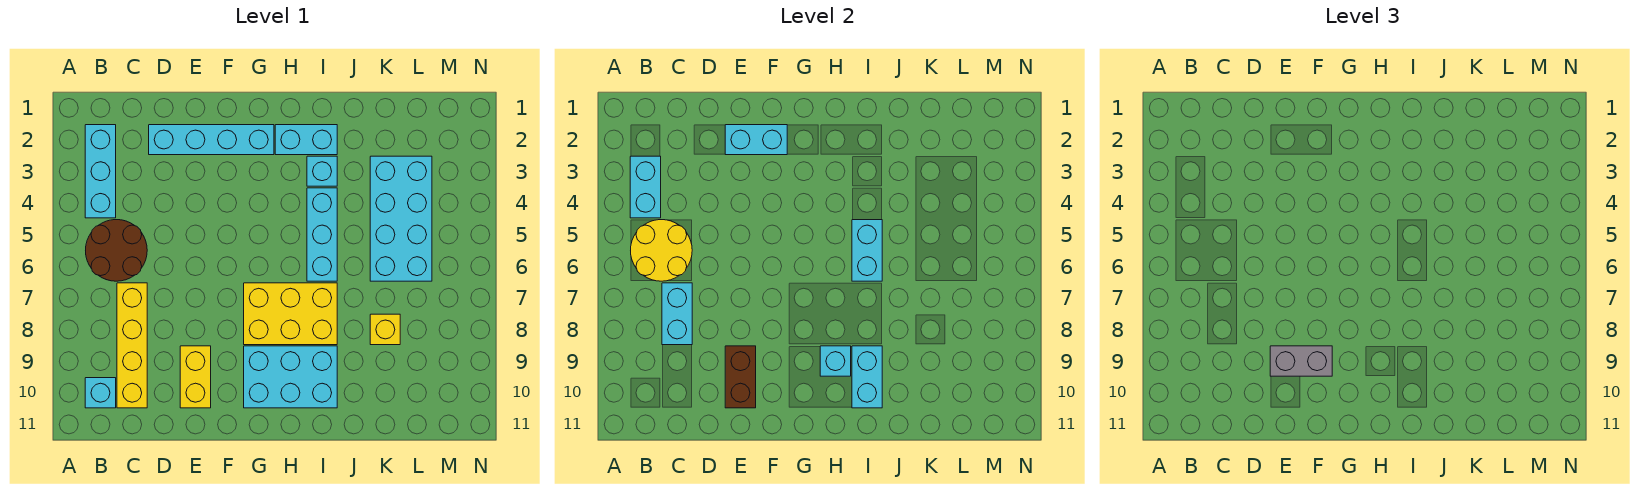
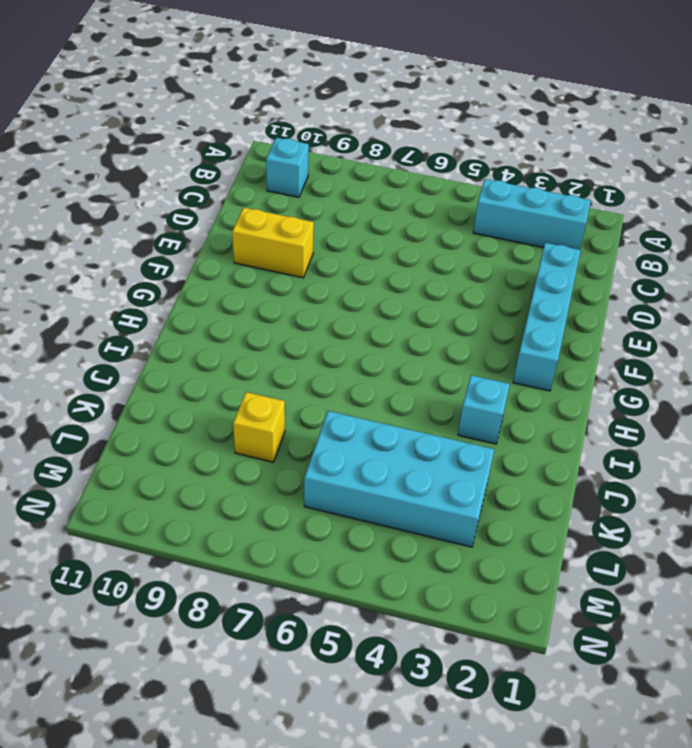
none -> brown 2x2 round brick [86,220,147,281]
none -> yellow 1x4 brick [117,283,147,408]
none -> yellow 2x3 brick [244,283,337,345]

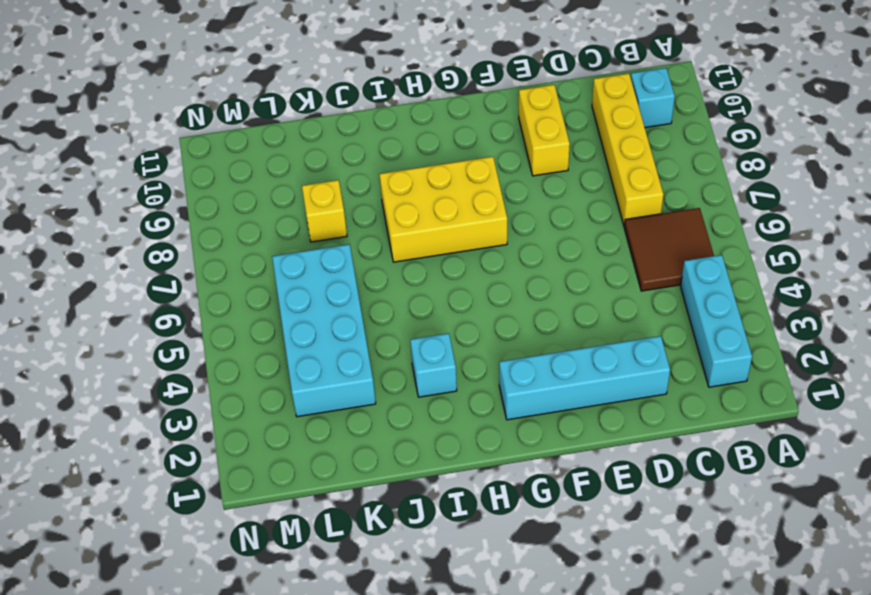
brown 2x2 tile [624,208,714,291] -> brown 2x2 round brick [86,220,147,281]
none -> cyan 2x3 brick [244,346,337,408]
none -> cyan 1x2 brick [275,125,337,155]
none -> cyan 1x3 brick [307,188,337,281]

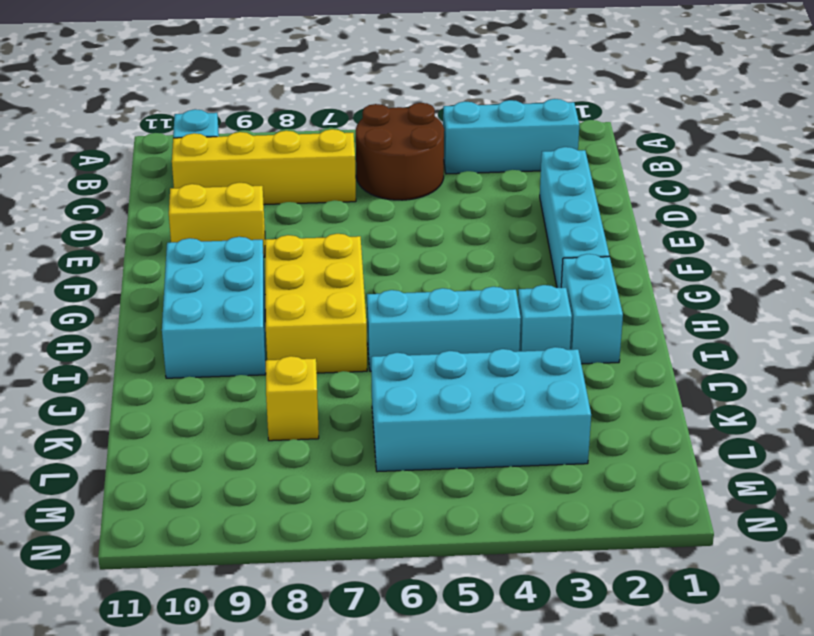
none -> cyan 1x2 brick [630,156,661,218]
none -> yellow 2x2 round brick [631,220,692,281]
none -> cyan 1x2 brick [662,283,692,345]

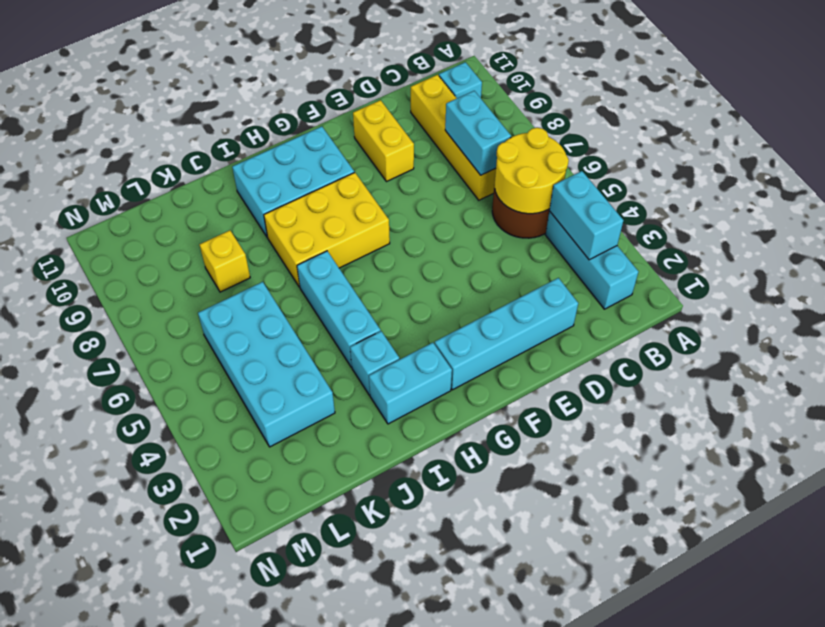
none -> cyan 1x2 brick [725,125,787,155]
none -> brown 1x2 brick [725,346,756,408]
none -> cyan 1x1 brick [820,346,851,376]

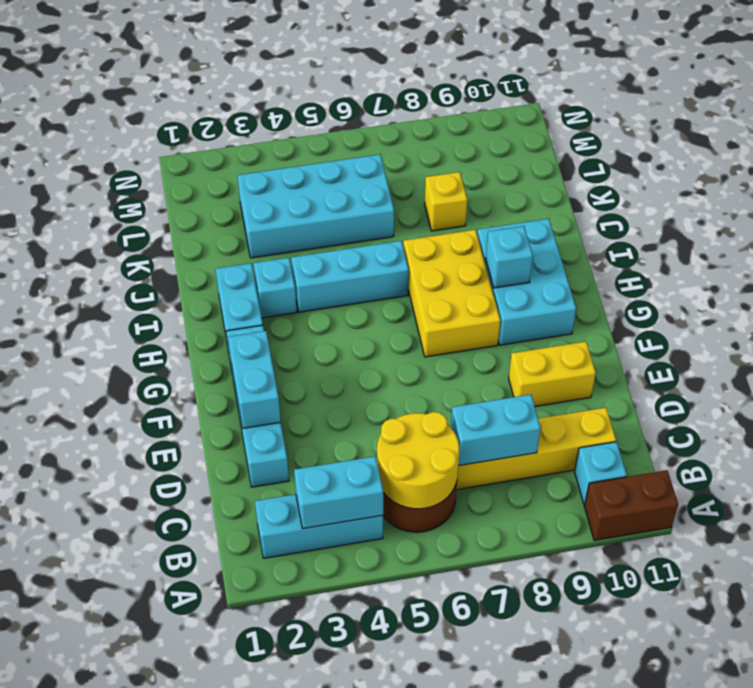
brown 1x2 brick [585,470,678,541] -> brown 1x2 brick moved to [725,346,756,408]
none -> cyan 1x2 brick [852,220,882,281]
none -> cyan 1x2 brick [852,346,882,408]
none -> grey 1x2 brick [1270,346,1332,376]

